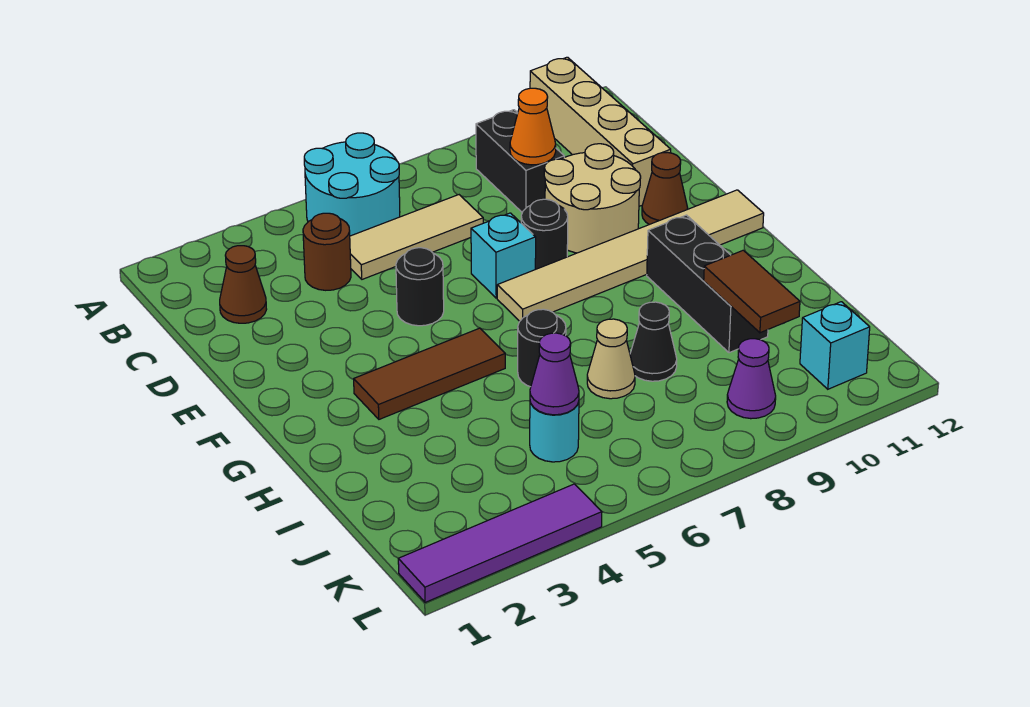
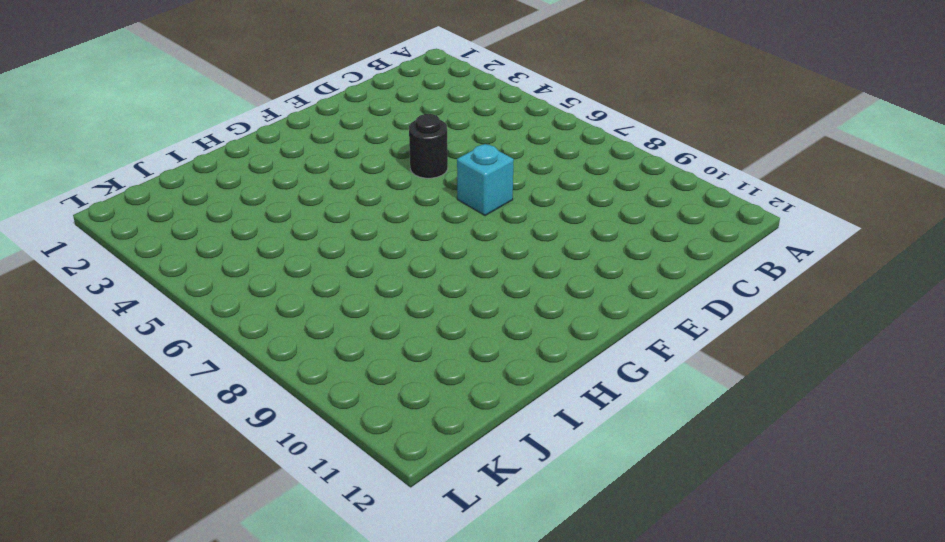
none -> cyan 2x2 round brick [304,133,400,236]
none -> tan 1x4 brick [530,57,671,206]
none -> black 1x2 brick [476,110,564,212]

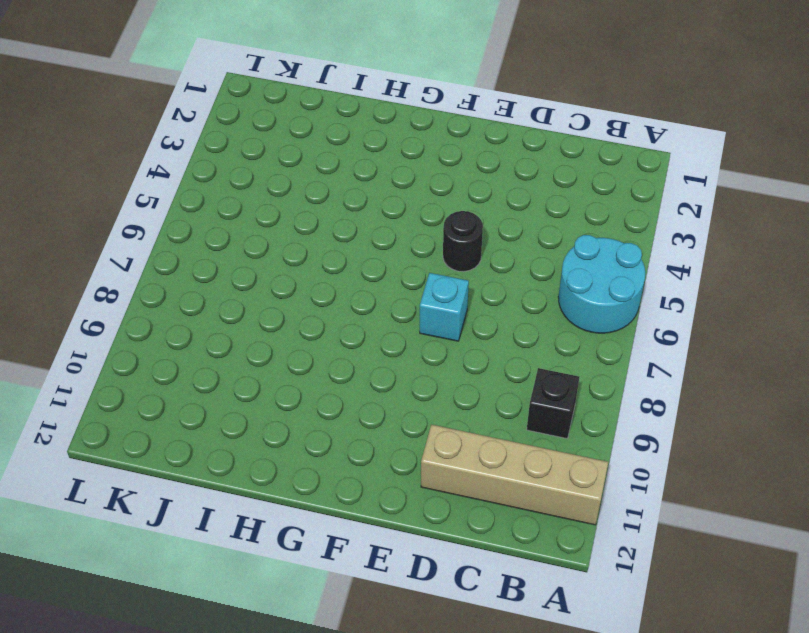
black 1x1 brick [527,368,579,438] -> black 1x2 brick [476,110,564,212]
none -> brown 1x1 cone [220,246,267,323]
none -> brown 1x1 round brick [303,213,351,290]
none -> tan 1x3 tile [350,195,483,279]

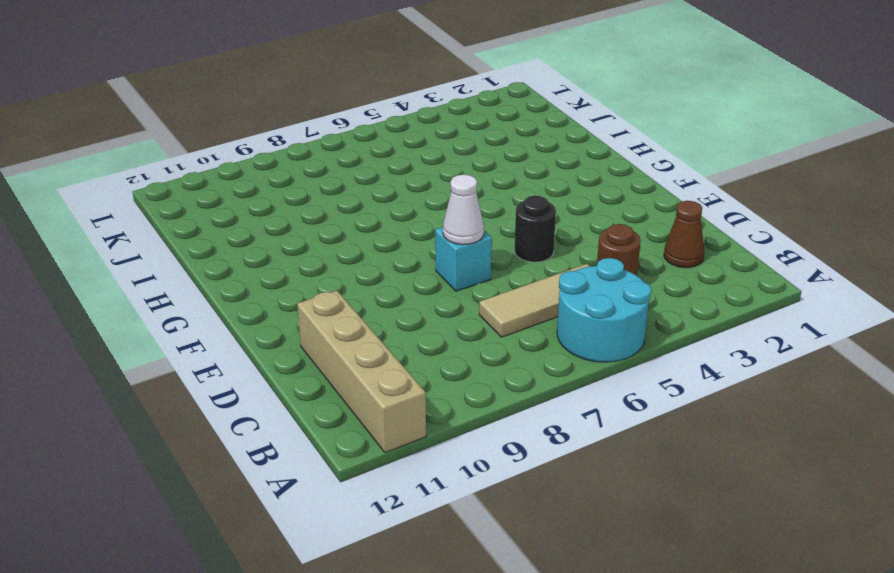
white 1x1 cone [443,174,484,245] -> none
none -> black 1x2 brick [476,110,564,212]
none -> tan 2x2 round brick [544,144,641,253]
none -> black 1x1 round brick [521,199,568,269]

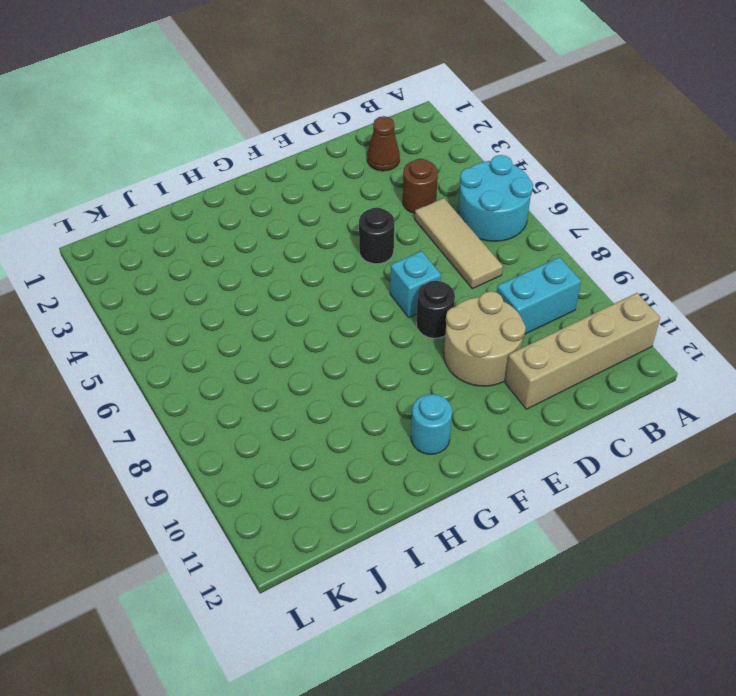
cyan 1x2 brick [497,257,581,334] -> black 1x2 brick [476,110,564,212]
cyan 1x1 round brick [411,394,452,454] -> cyan 1x1 round brick moved to [530,402,579,462]
none -> brown 1x1 cone [642,152,688,225]
none -> tan 1x6 tile [497,190,764,321]
none -> brown 1x3 tile [354,328,505,419]

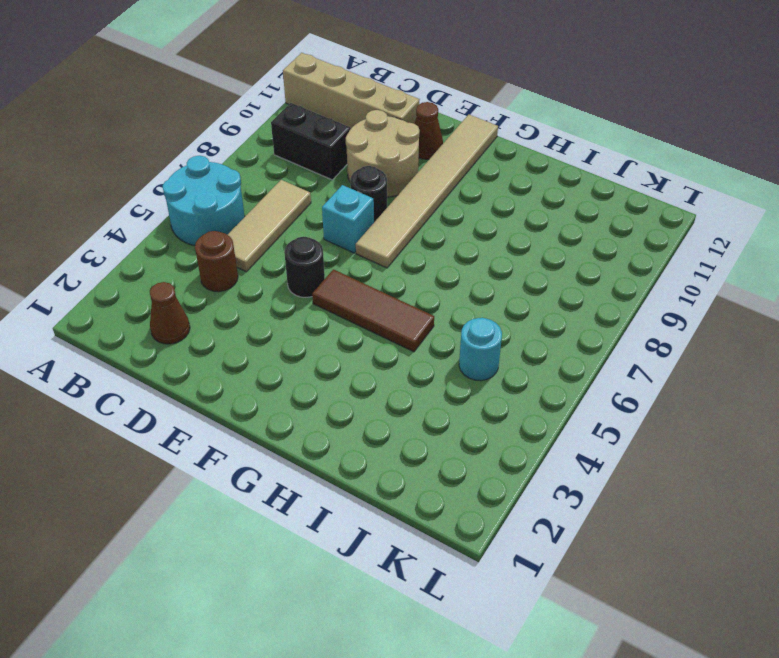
brown 1x3 tile [312,269,434,352] -> brown 1x3 tile turned to [354,328,505,419]
none -> black 1x3 brick [647,215,768,353]
none -> black 1x1 round brick [518,309,566,387]
none -> tan 1x1 cone [587,319,635,399]

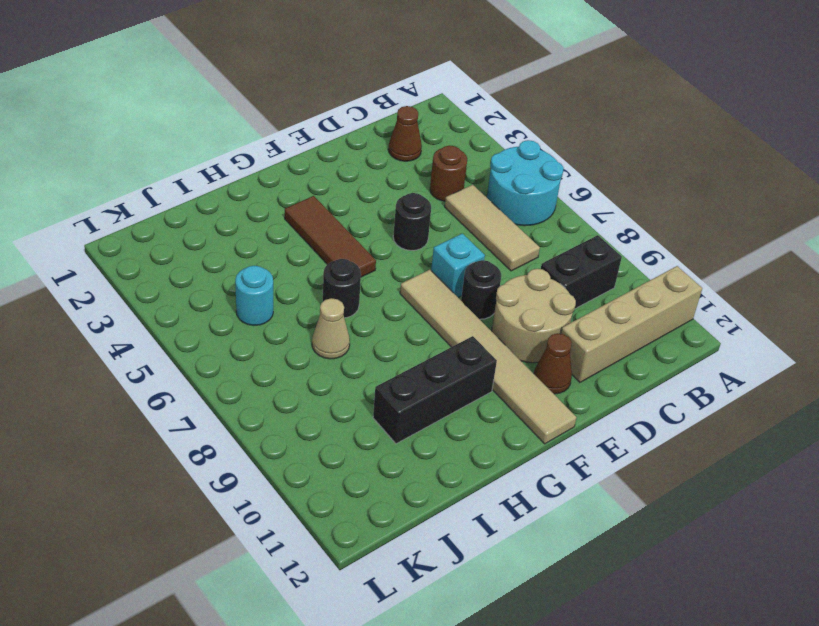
none -> black 1x1 cone [630,302,677,381]
none -> purple 1x1 cone [727,339,776,419]
none -> cyan 1x1 brick [800,302,870,389]

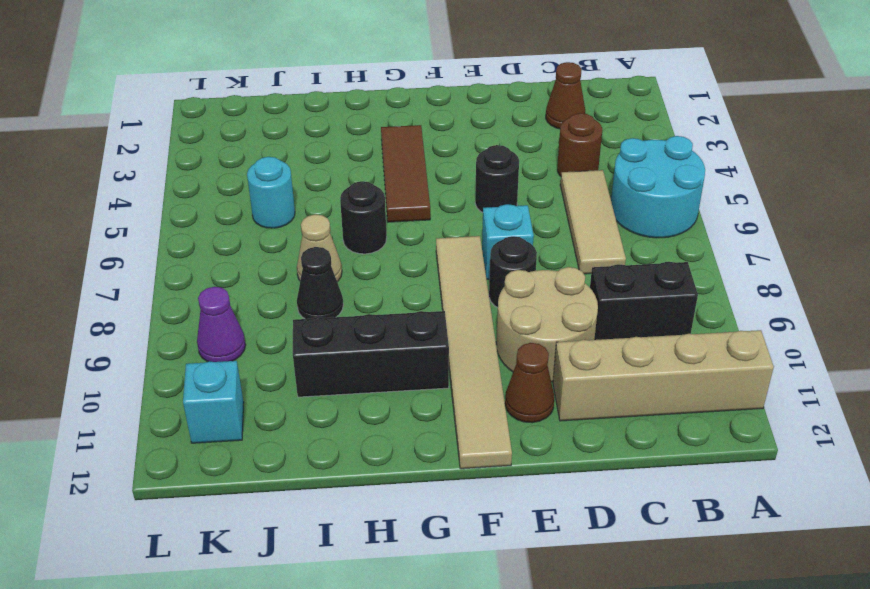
none -> purple 1x4 tile [398,484,602,602]
none -> orange 1x1 cone [510,88,556,165]
none -> brown 1x2 tile [704,250,800,333]

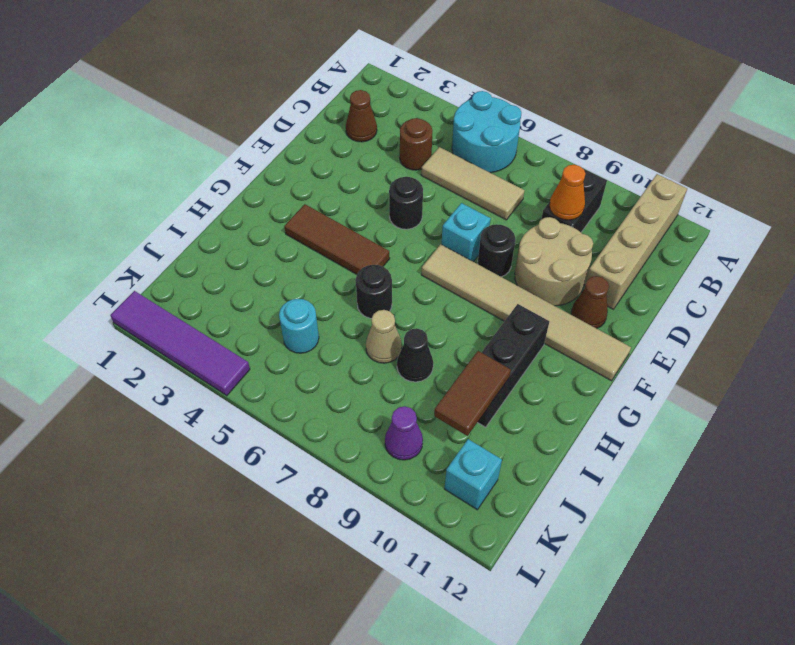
none -> purple 1x1 cone [530,333,579,415]

